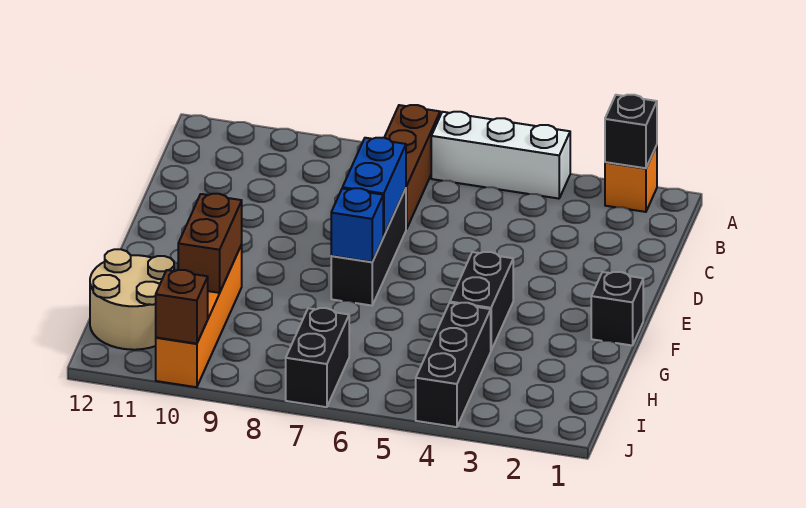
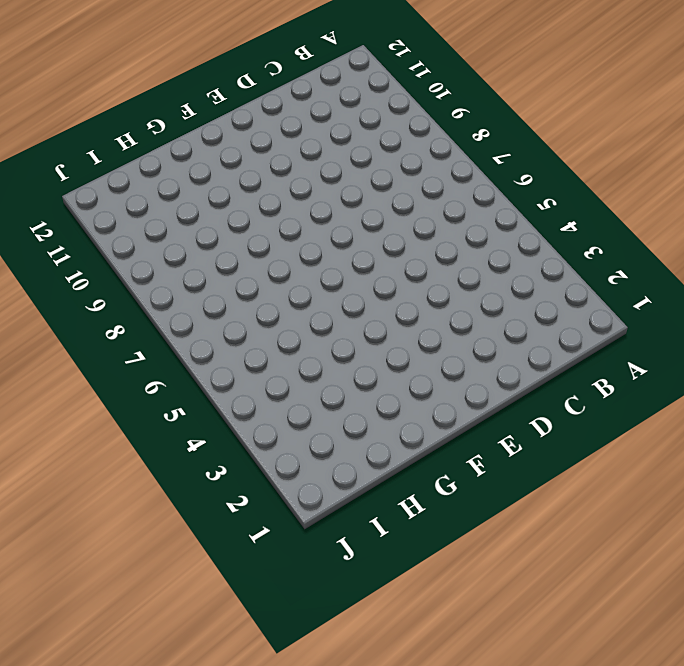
none -> orange 1x1 brick [605,145,657,212]
none -> white 1x3 brick [431,112,570,199]
none -> brown 1x3 brick [384,105,440,229]

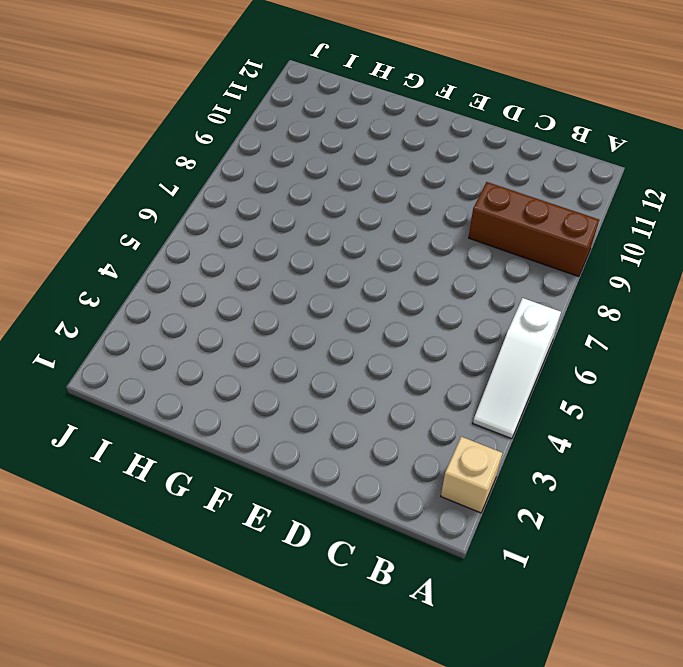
tan 1x1 brick [441,437,502,513] -> orange 1x1 brick [605,145,657,212]
white 1x3 slope [473,298,561,439] -> white 1x3 brick [431,112,570,199]
brown 1x3 brick [469,182,599,277] -> brown 1x3 brick moved to [384,105,440,229]
none -> black 1x3 brick [331,188,406,306]
none -> black 1x1 brick [591,272,643,346]
none -> black 1x2 brick [450,252,513,350]

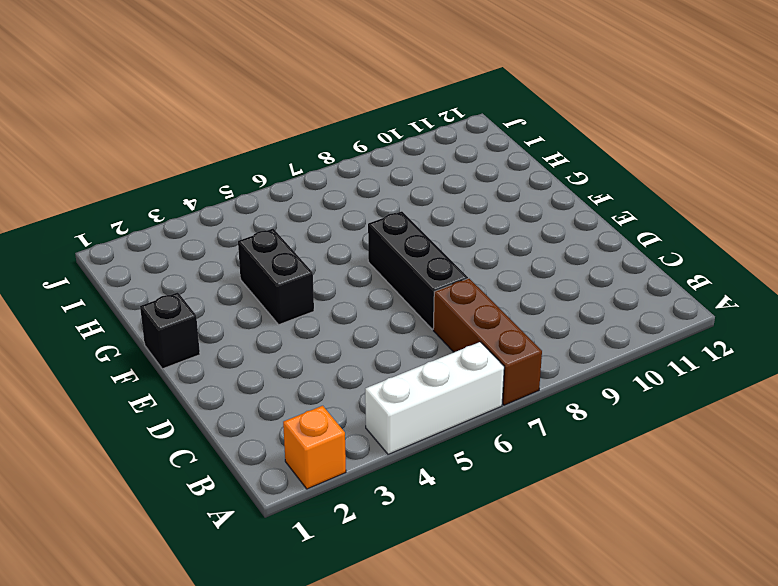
none -> orange 1x4 brick [156,245,242,387]
none -> black 1x3 brick [416,303,491,427]
none -> tan 2x2 round brick [90,249,174,350]

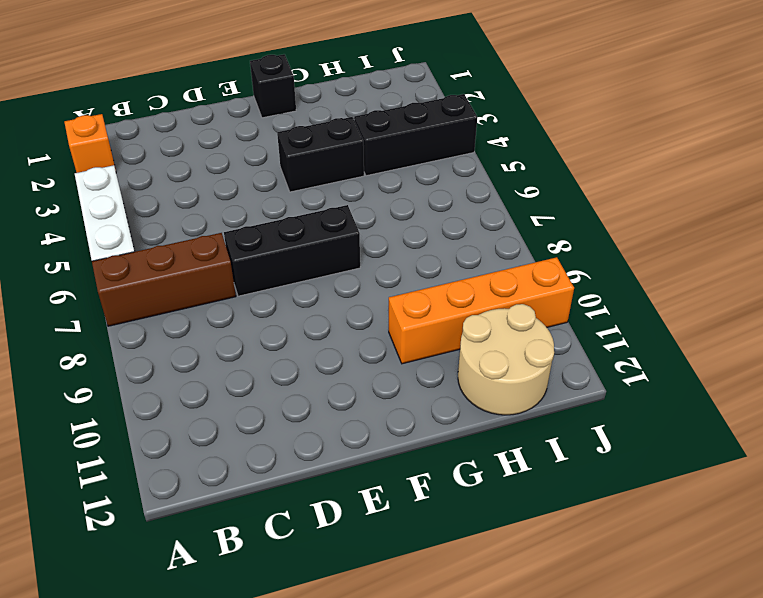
none -> black 1x2 brick [286,308,349,407]
none -> black 1x1 brick [605,95,657,168]
none -> blue 1x2 brick [343,138,406,237]

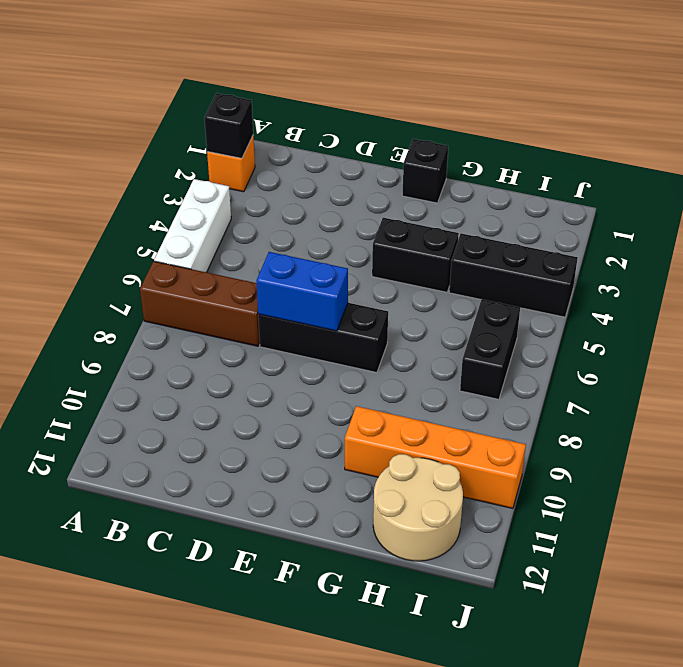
black 1x2 brick [460,299,520,399] -> black 1x2 brick turned to [286,308,349,407]
none -> blue 1x1 brick [331,188,383,262]
none -> brown 1x2 brick [178,194,242,293]
none -> brown 1x1 brick [156,270,208,344]

